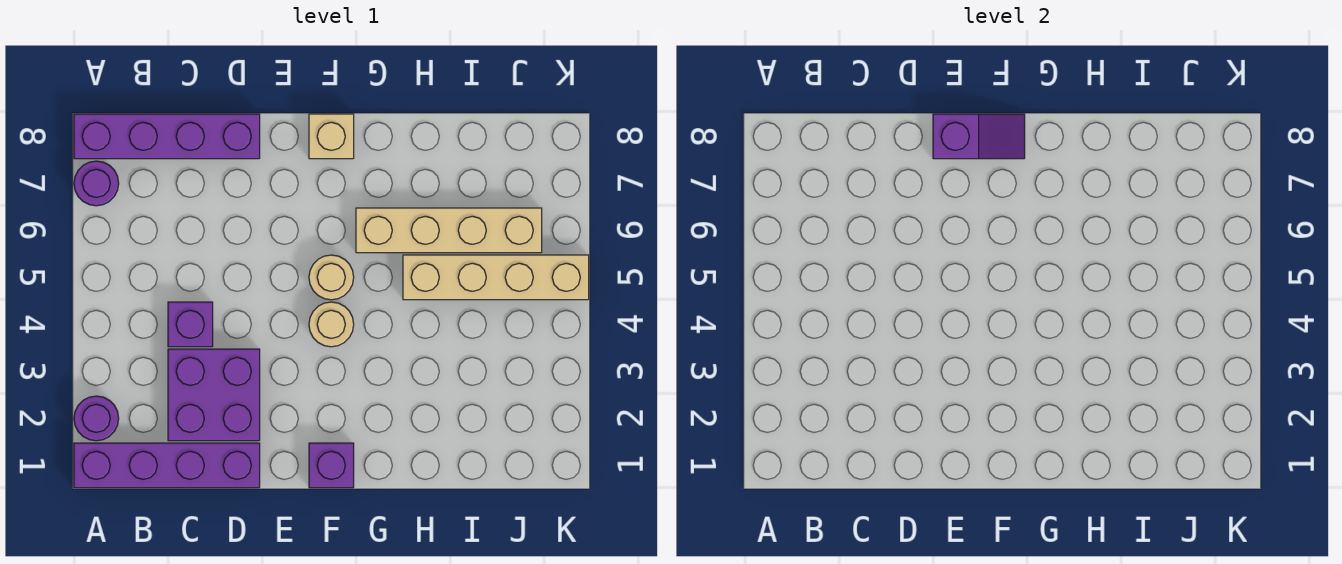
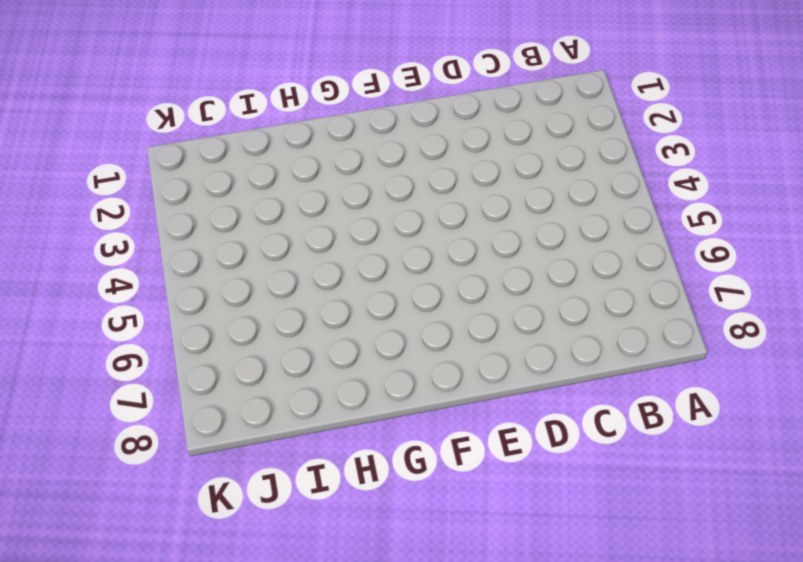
none -> purple 1x4 brick [74,443,260,488]
none -> purple 1x1 round brick [74,396,119,441]
none -> purple 1x1 round brick [74,161,119,206]

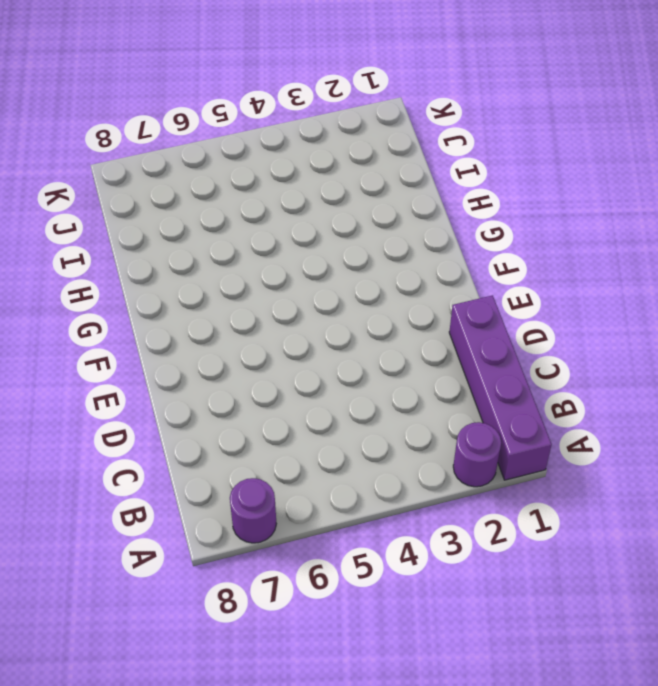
none -> purple 1x4 brick [74,114,260,159]
none -> purple 2x2 brick [168,349,260,441]
none -> purple 1x1 brick [168,302,213,347]

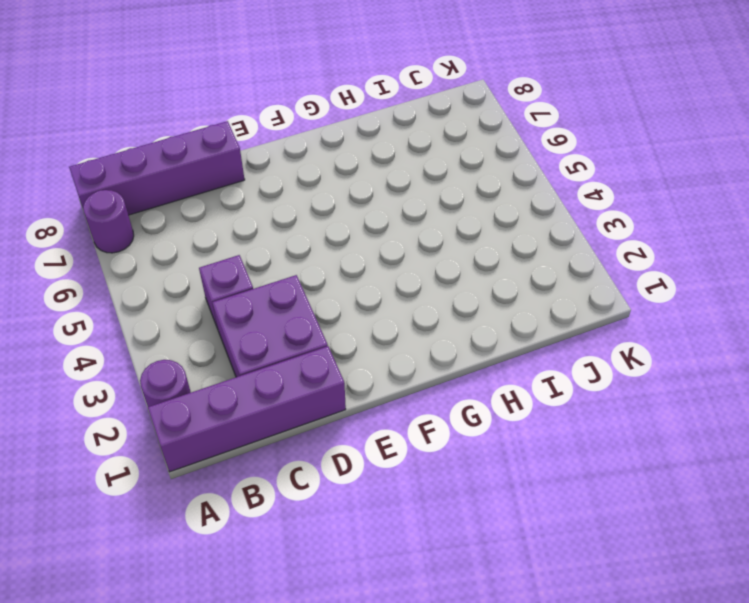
none -> purple 1x1 brick [309,443,354,488]
none -> tan 1x1 round brick [309,302,354,347]
none -> tan 1x1 round brick [309,255,354,300]

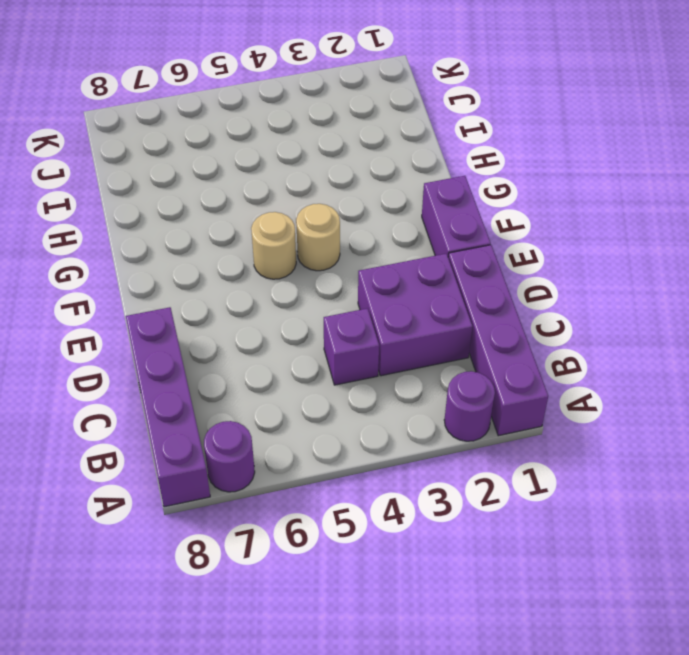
purple 1x2 brick [422,176,491,257] -> purple 1x1 brick [309,443,354,488]
none -> tan 1x1 brick [309,114,354,159]
none -> tan 1x4 brick [356,208,542,253]
none -> tan 1x4 brick [403,255,589,300]

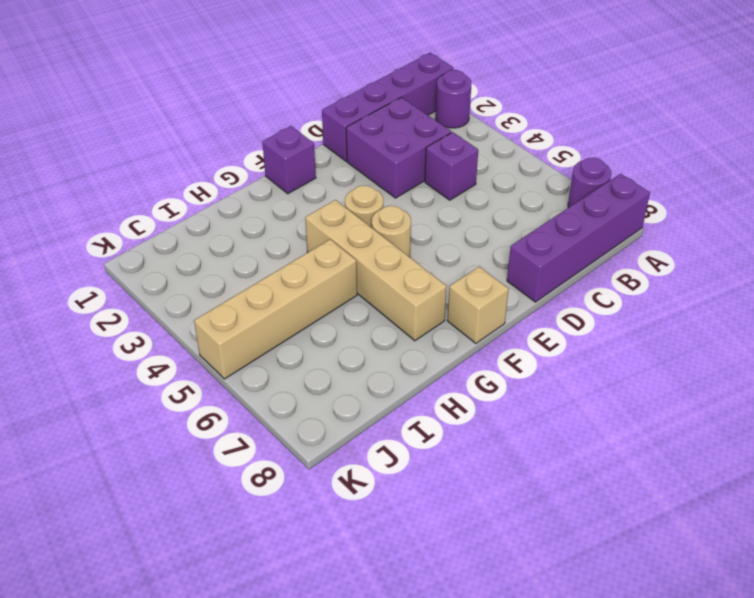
tan 1x4 brick [305,200,447,341] -> tan 1x4 brick turned to [356,208,542,253]
none -> purple 1x2 slope [933,114,1025,159]

